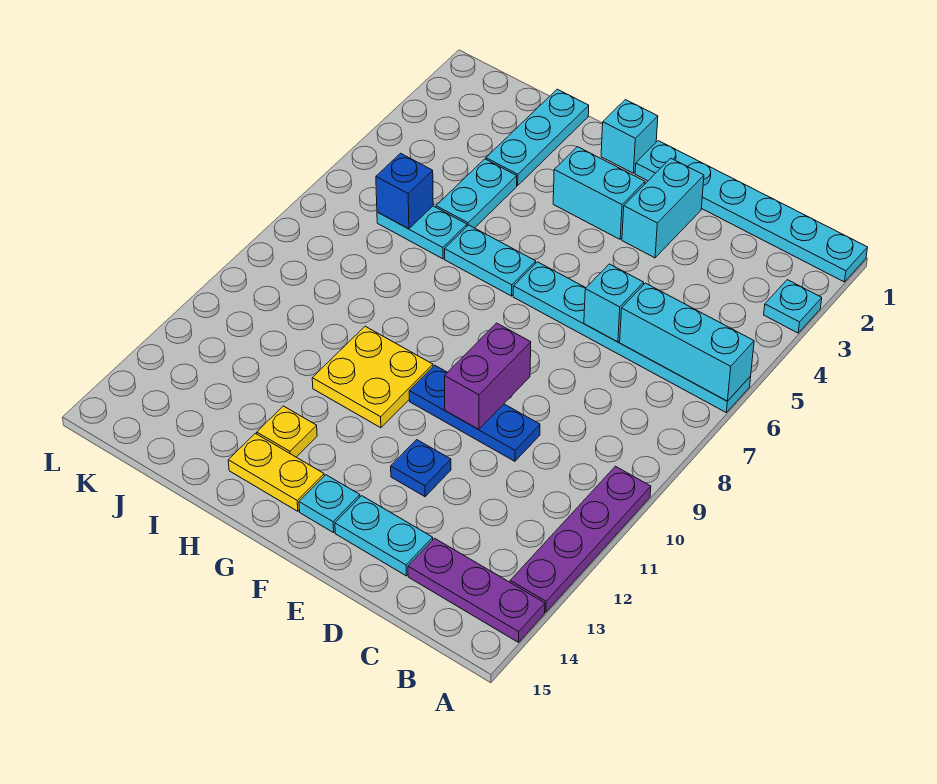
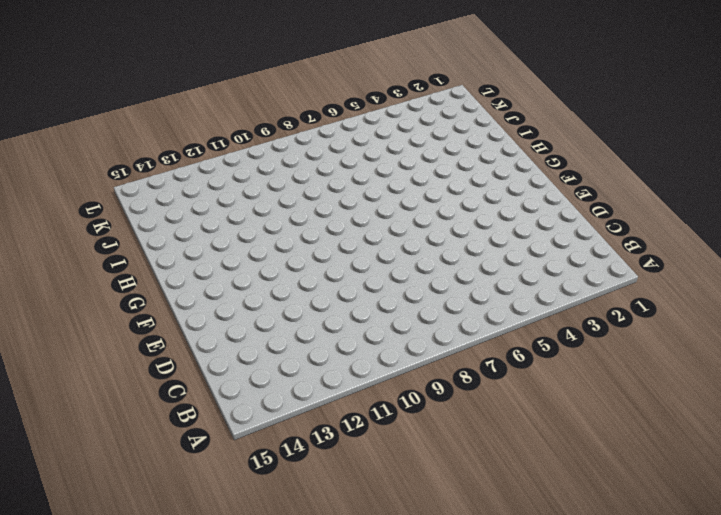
none -> cyan 1x6 plate [635,141,868,282]
none -> cyan 1x1 plate [764,280,822,333]
none -> cyan 1x6 plate [513,262,751,412]

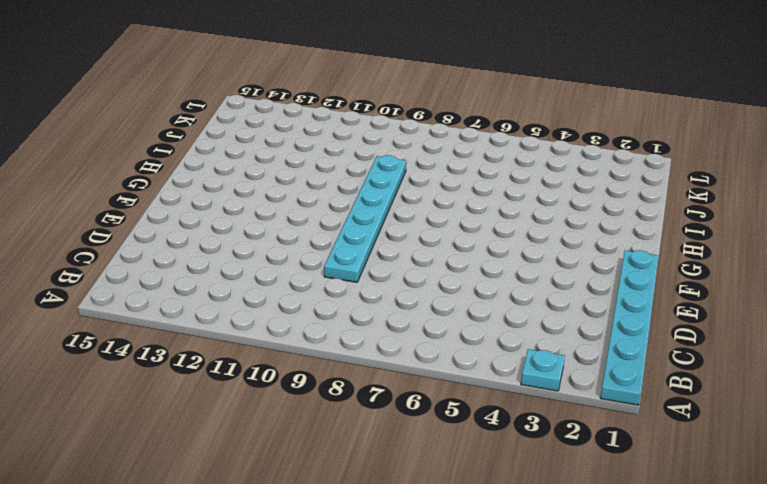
cyan 1x6 plate [324,155,406,282] -> cyan 1x6 plate moved to [513,262,751,412]
none -> purple 1x4 plate [510,466,651,612]
none -> purple 1x3 plate [408,538,545,642]
none -> blue 1x3 plate [409,365,540,461]

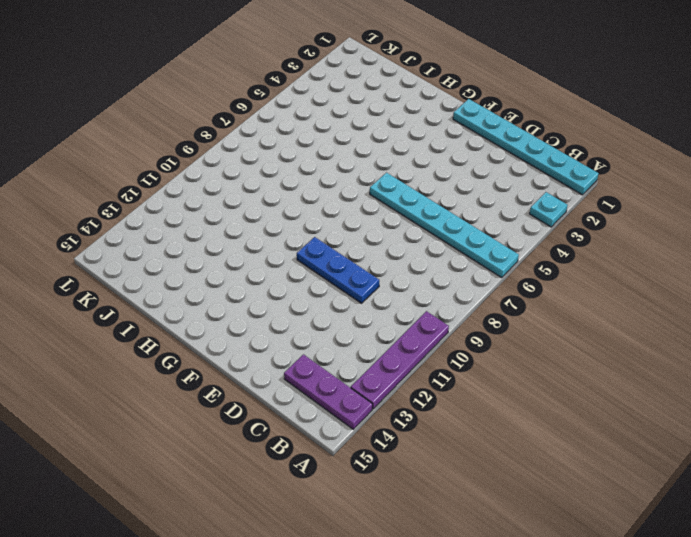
none -> cyan 1x2 plate [335,496,433,576]
none -> cyan 1x2 brick [622,158,704,258]
none -> blue 1x1 plate [391,440,451,497]

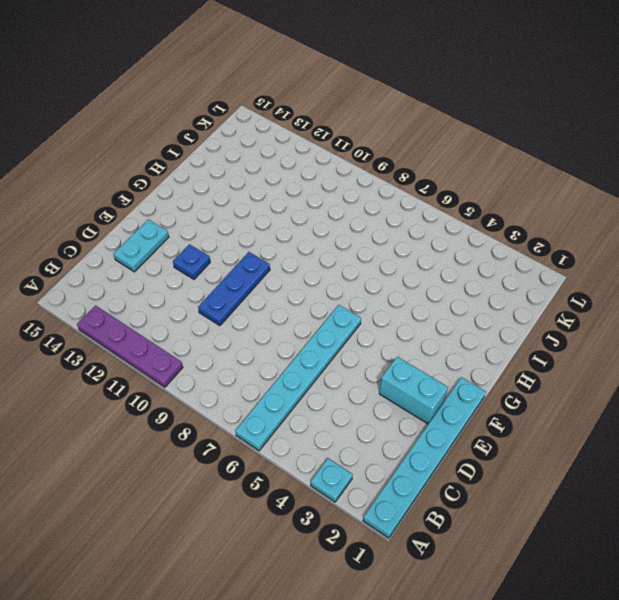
none -> purple 1x3 plate [408,538,545,642]
none -> cyan 1x2 brick [553,147,645,239]
none -> cyan 1x1 plate [299,475,360,533]

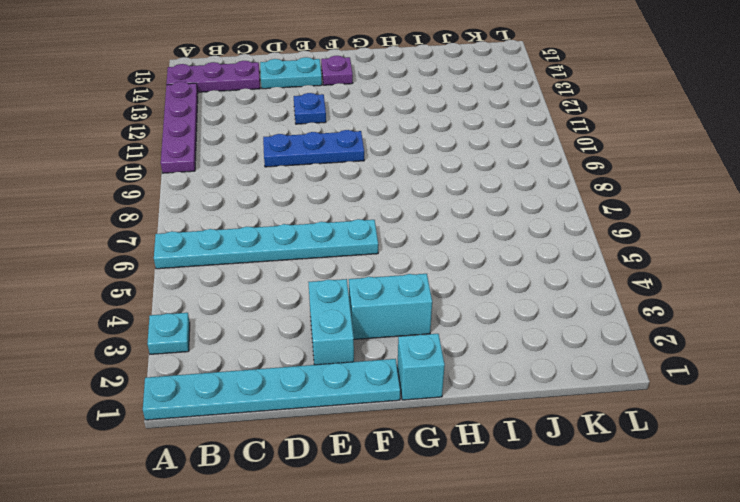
purple 1x1 plate [321,56,353,85] -> cyan 1x1 plate [299,475,360,533]
none -> cyan 1x2 plate [445,225,536,296]
none -> yellow 2x2 plate [312,326,433,428]
none -> yellow 1x2 plate [228,433,324,511]

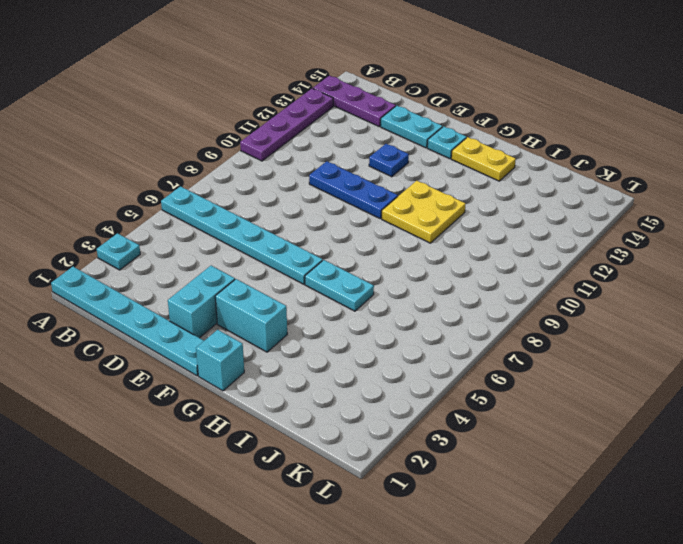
none -> yellow 1x1 plate [257,406,317,457]
none -> cyan 1x3 plate [486,89,589,186]
none -> cyan 1x2 plate [436,159,517,228]

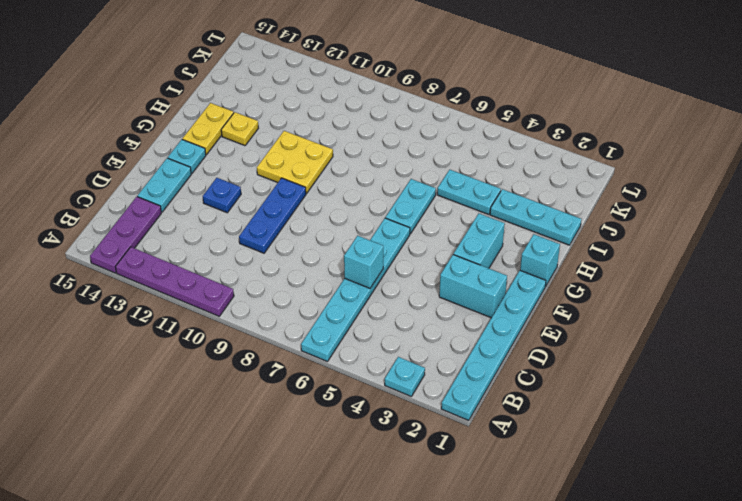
none -> cyan 1x2 plate [377,206,467,259]
none -> cyan 1x3 brick [620,283,754,401]
none -> purple 1x2 brick [445,323,531,430]

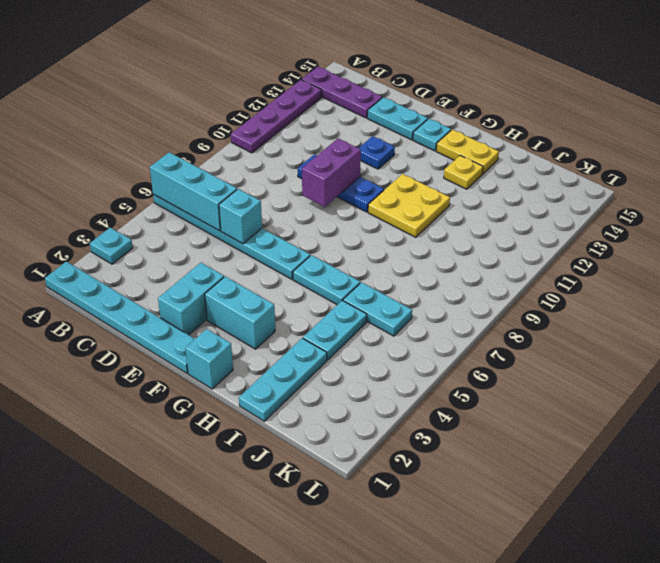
none -> blue 1x1 brick [376,153,433,229]

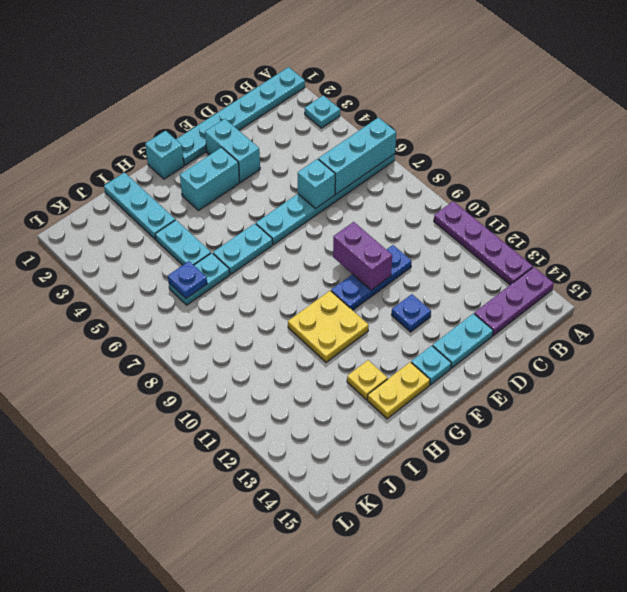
blue 1x1 plate [168,261,207,298] -> blue 1x1 brick [376,153,433,229]

